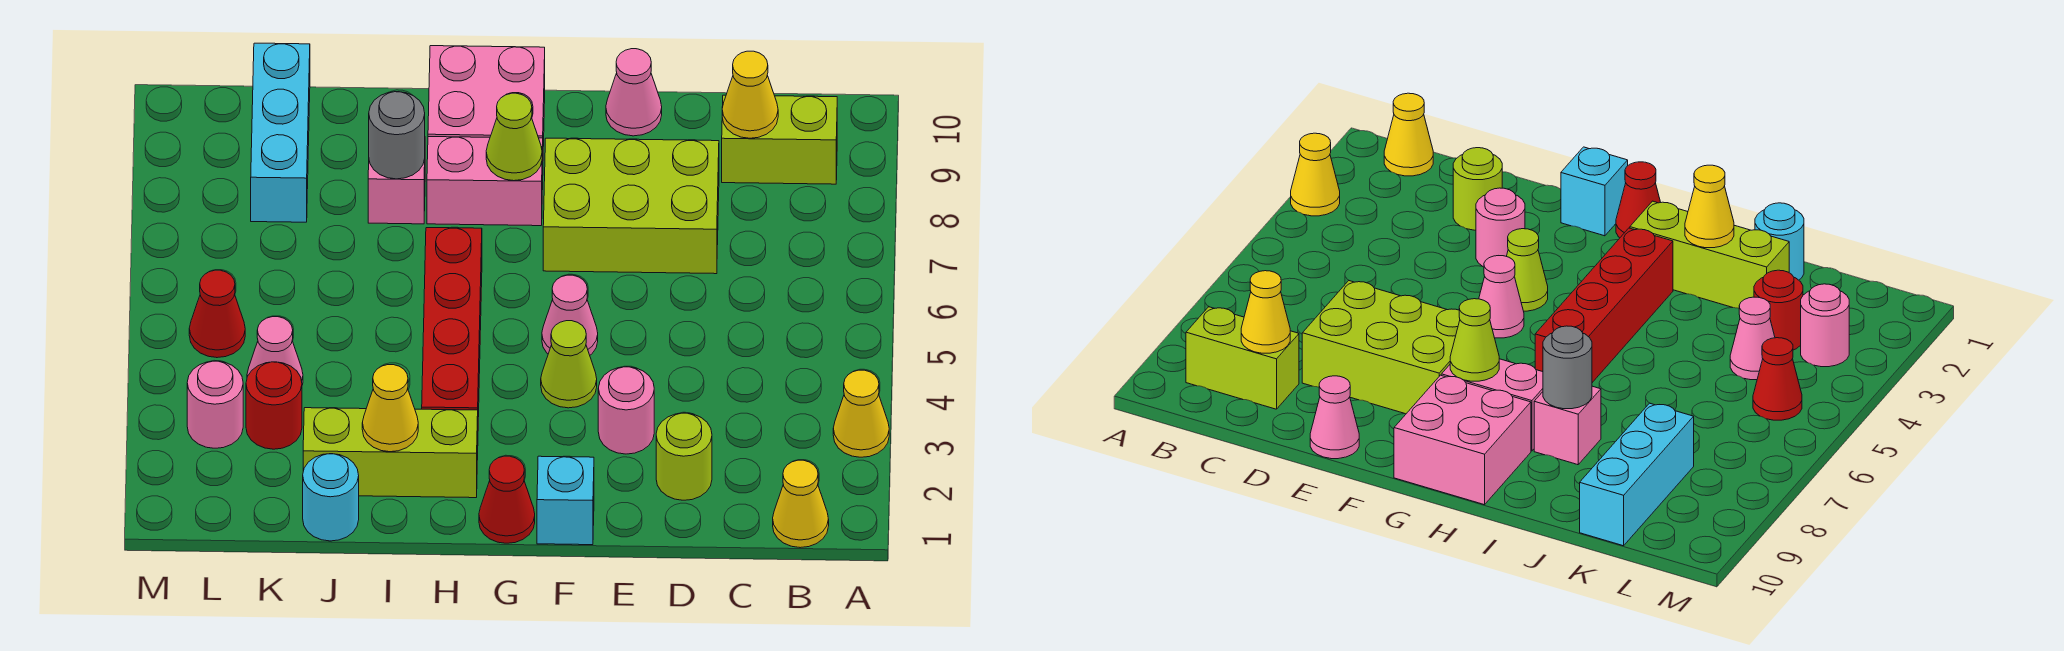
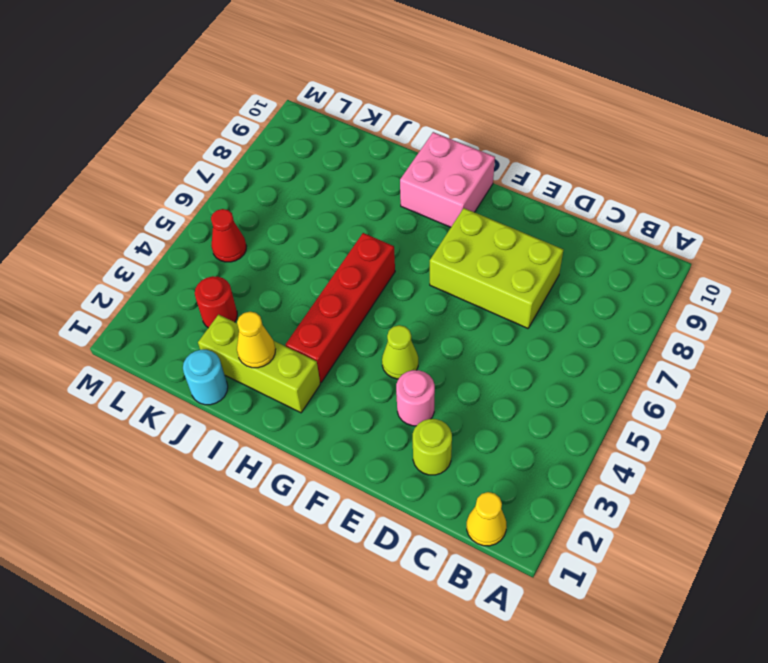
none -> yellow 1x1 cone [833,370,889,457]
none -> lime 1x2 brick [722,95,837,184]
none -> pink 1x1 cone [606,49,662,136]

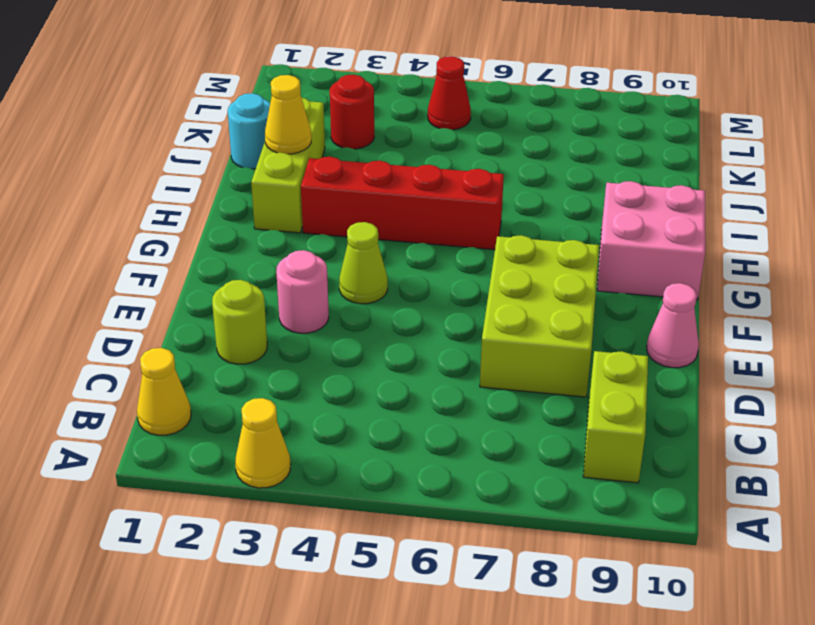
none -> cyan 1x1 brick [537,456,594,545]
none -> pink 1x1 cone [542,275,598,355]
none -> red 1x1 cone [479,456,535,543]

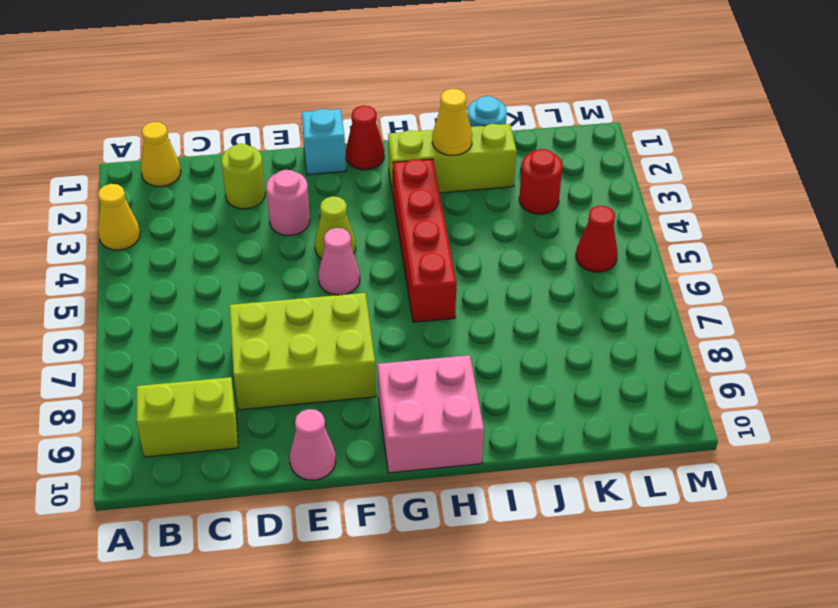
none -> pink 1x2 brick [427,137,543,226]
none -> pink 1x1 brick [368,159,425,224]
none -> pink 1x1 cone [247,317,303,385]

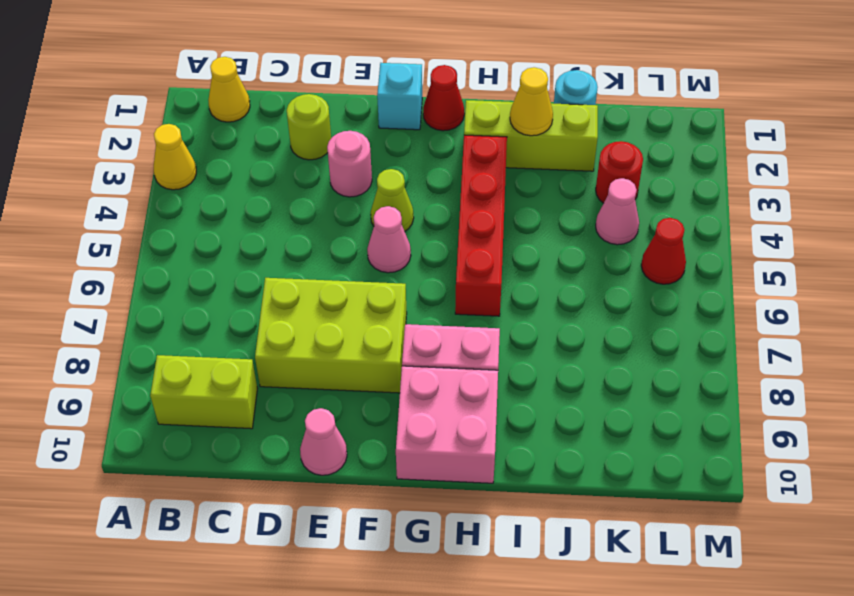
none -> pink 1x1 brick [368,159,425,224]
none -> cyan 1x3 brick [251,43,310,222]
none -> pink 1x1 round brick [187,361,243,448]

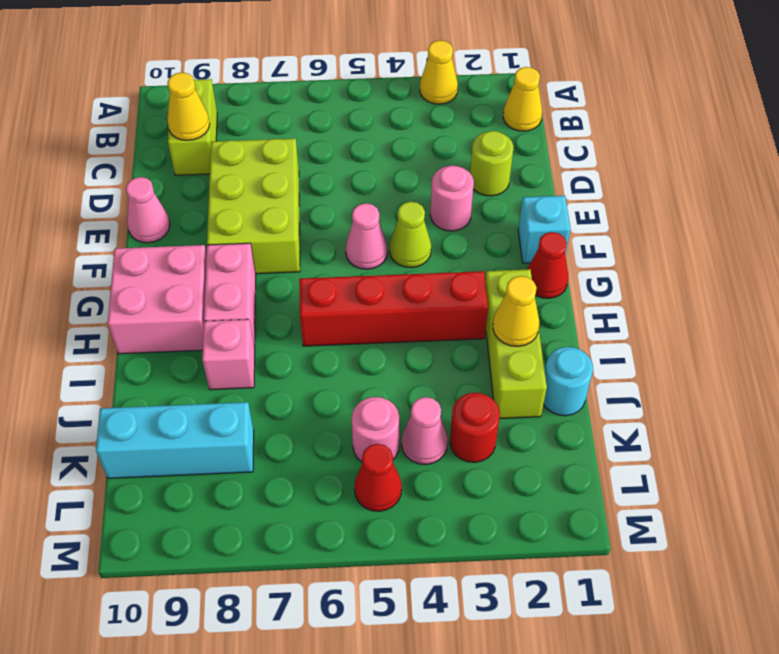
pink 1x1 round brick [352,397,399,462] -> pink 1x1 round brick moved to [187,361,243,448]
none -> lime 1x1 cone [486,93,542,181]
none -> grey 1x1 round brick [369,92,425,179]

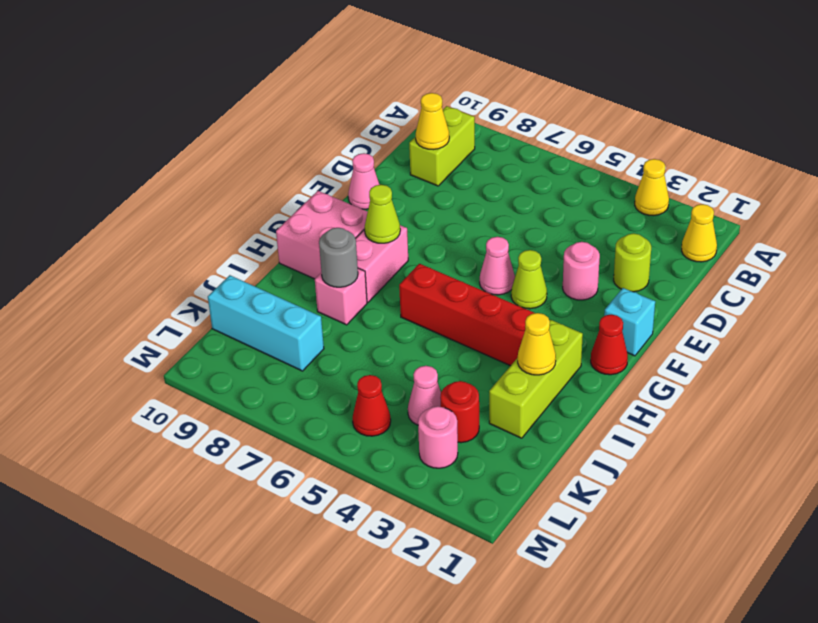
none -> lime 2x3 brick [543,138,719,274]
none -> cyan 1x1 round brick [303,454,359,541]

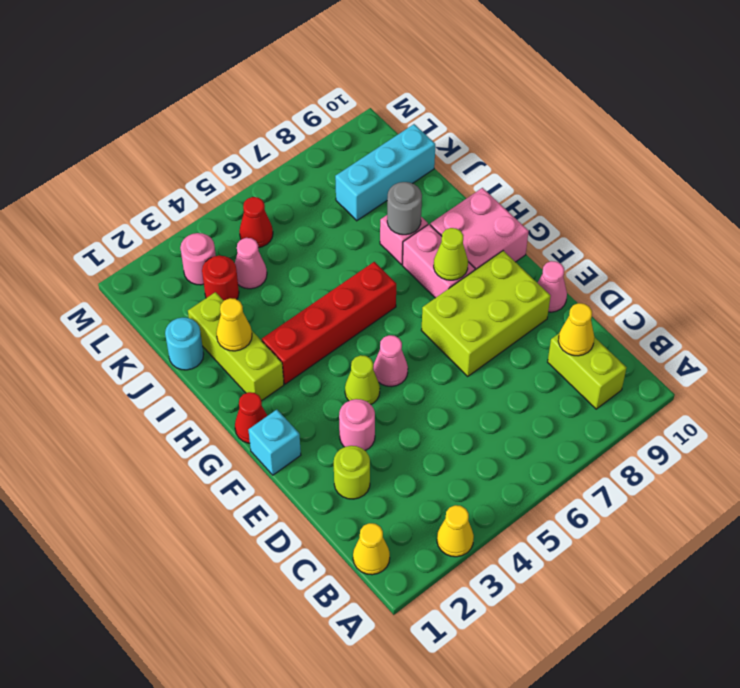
lime 2x3 brick [421,251,551,376] -> lime 2x3 brick turned to [543,138,719,274]

